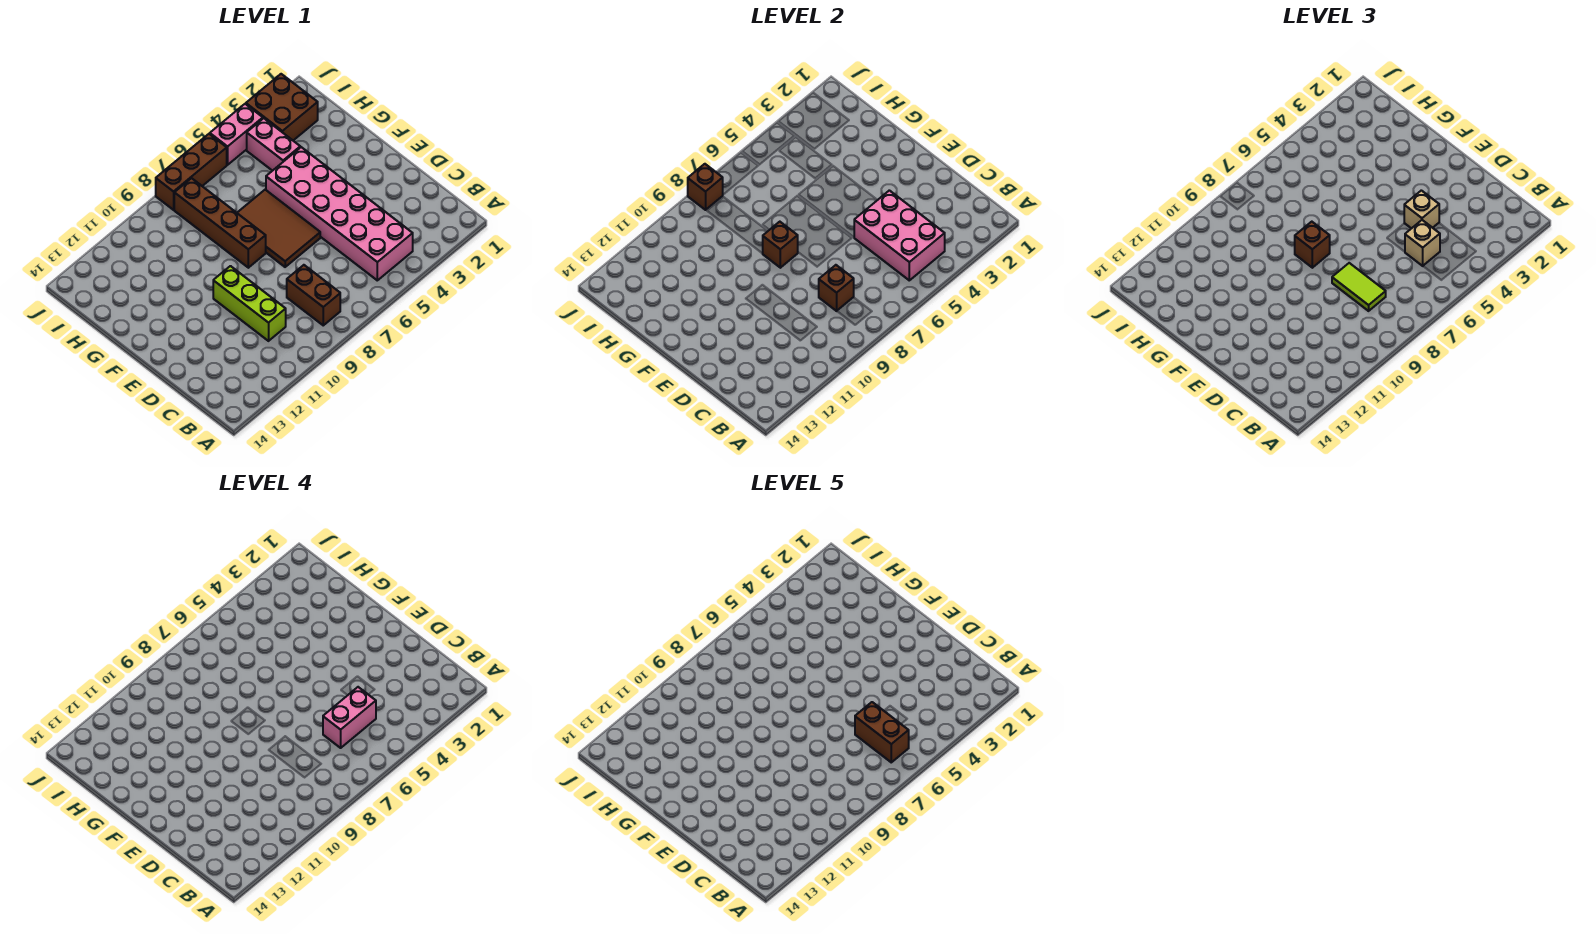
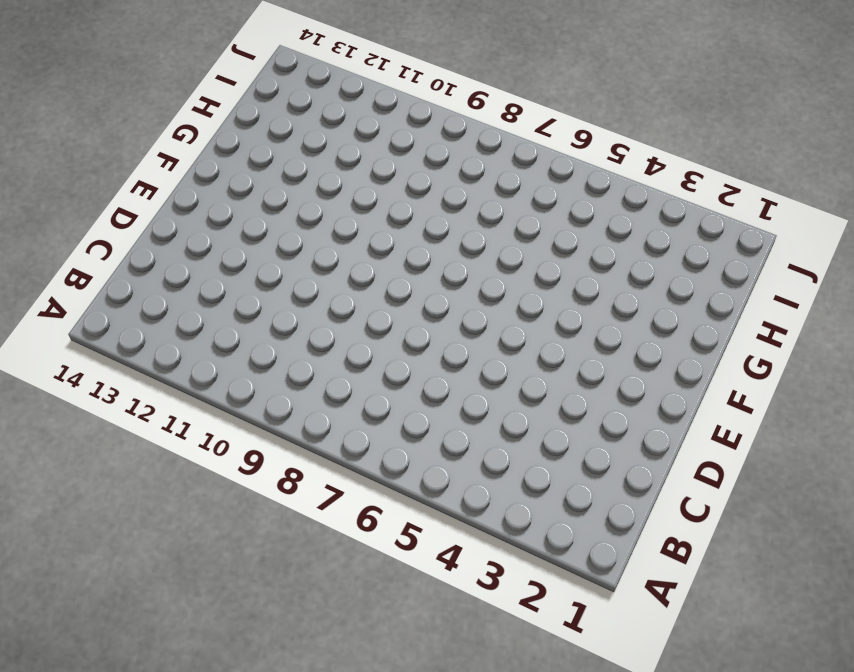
none -> pink 2x6 brick [266,147,413,280]
none -> brown 1x2 brick [287,265,340,325]
none -> lime 1x3 brick [213,266,286,341]

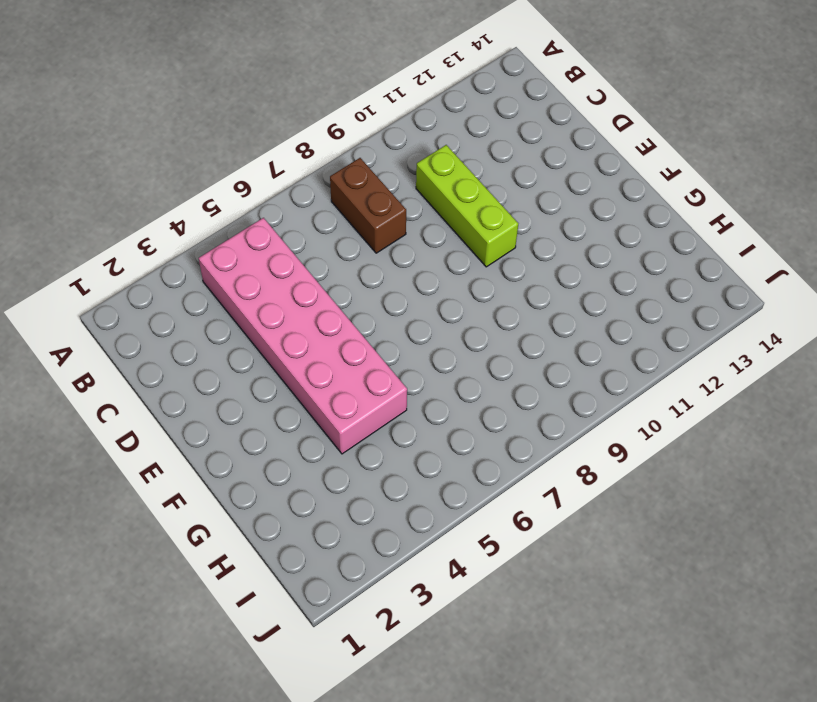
none -> brown 2x3 tile [237,190,320,267]
none -> brown 1x4 brick [174,178,266,268]
none -> pink 1x2 brick [247,118,300,171]

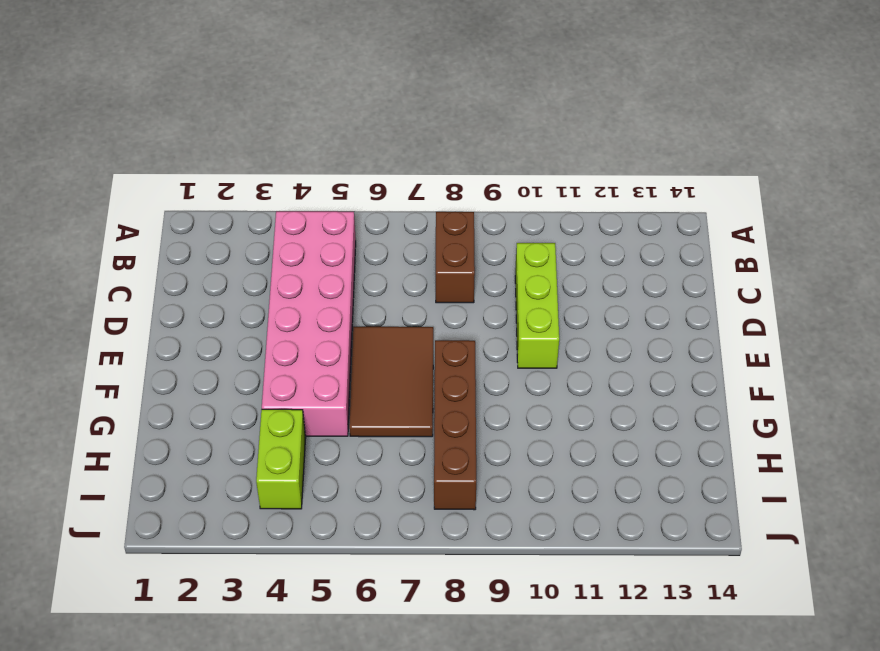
lime 1x2 brick [256,409,306,509] -> pink 1x2 brick [247,118,300,171]
none -> brown 2x2 brick [246,74,318,140]
none -> pink 1x2 brick [210,104,263,165]
none -> brown 1x3 brick [156,134,227,210]

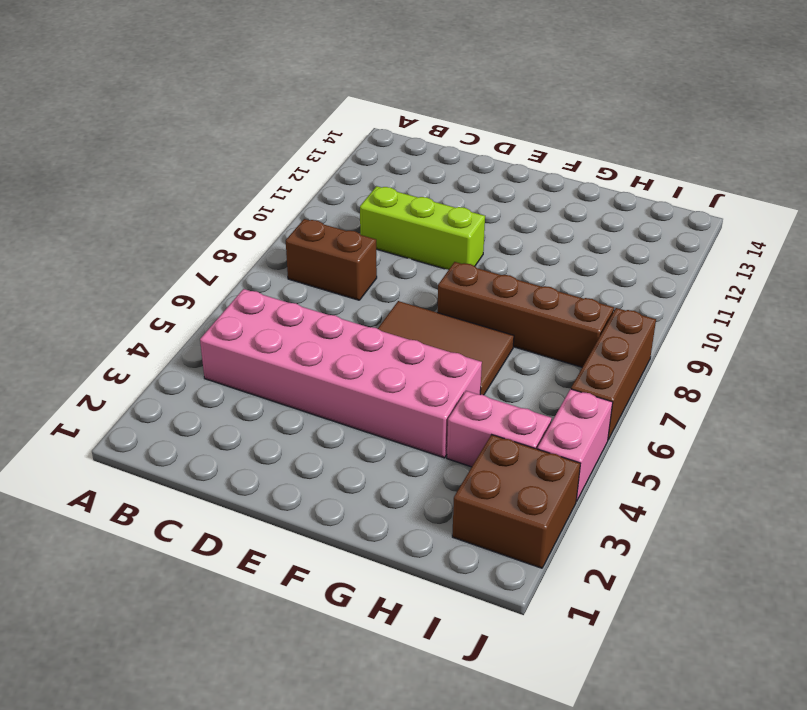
none -> pink 2x3 brick [854,190,945,280]
none -> brown 1x1 brick [819,265,854,311]
none -> brown 1x1 brick [762,222,798,268]

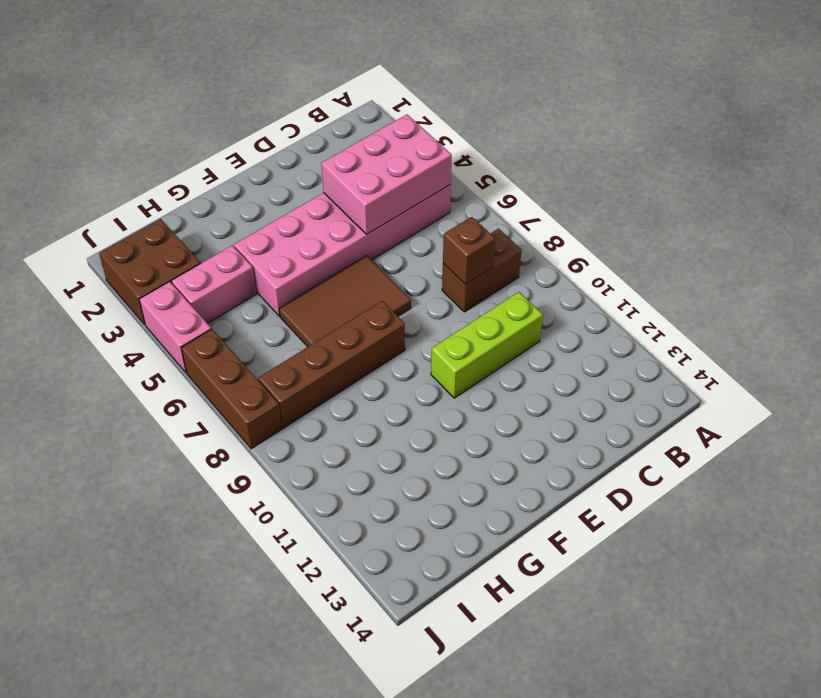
none -> brown 1x1 brick [762,222,798,268]
none -> brown 1x1 brick [688,164,723,210]
none -> tan 1x1 brick [1405,220,1440,266]

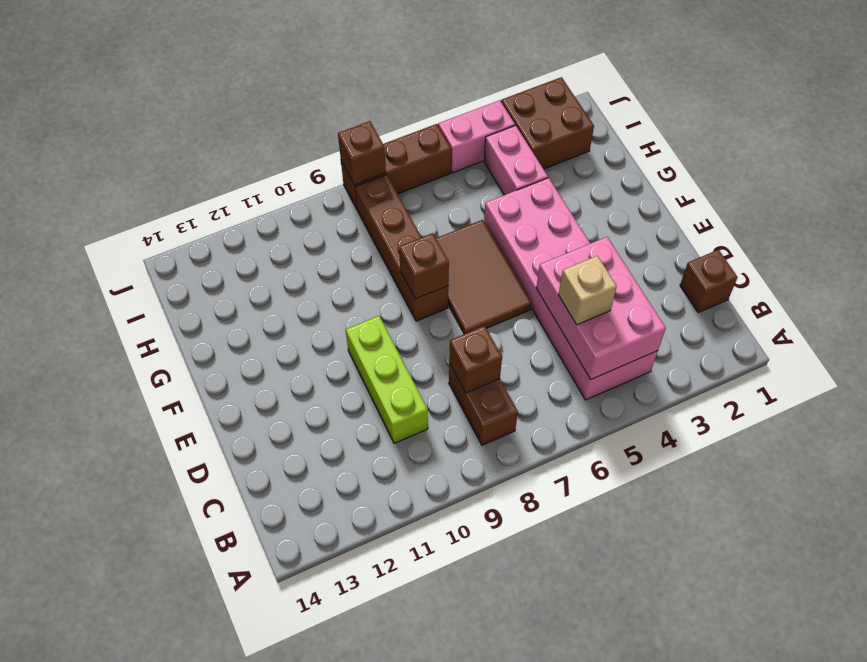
brown 1x1 brick [680,250,737,313] -> brown 1x1 brick moved to [1295,222,1330,268]
none -> lime 1x2 tile [1332,263,1386,311]
none -> tan 1x1 brick [1404,190,1439,229]
none -> pink 1x2 brick [323,687,376,748]

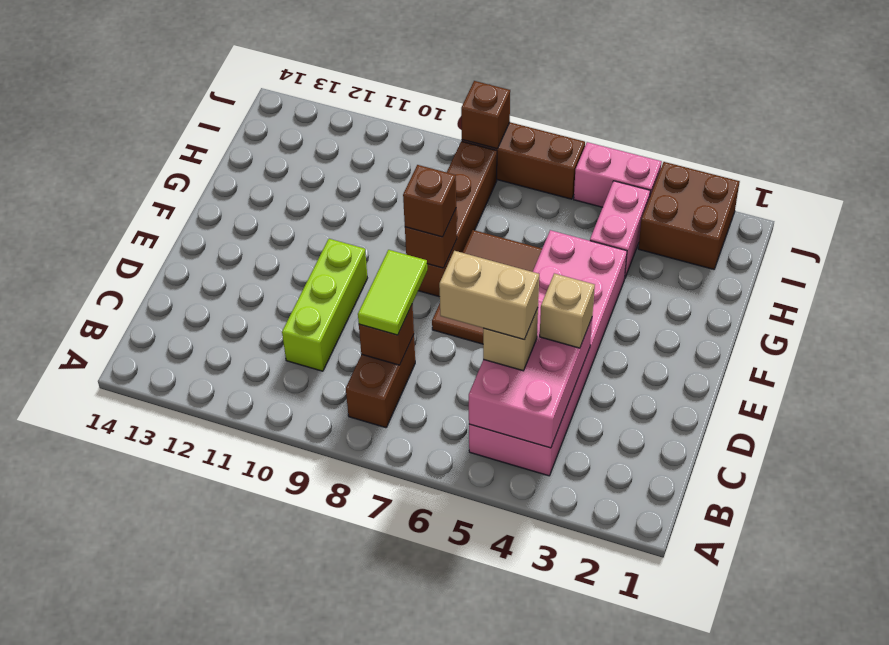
tan 1x2 brick [439,251,539,340] -> pink 1x2 brick [323,687,376,748]
none -> brown 1x2 brick [855,702,909,762]

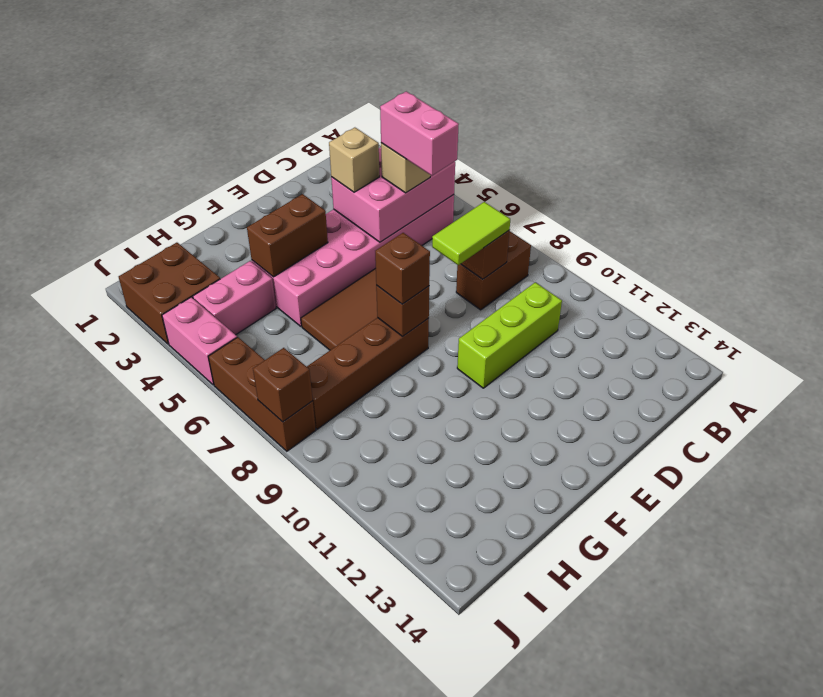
brown 1x2 brick [247,194,328,277] -> brown 1x2 brick moved to [855,702,909,762]

